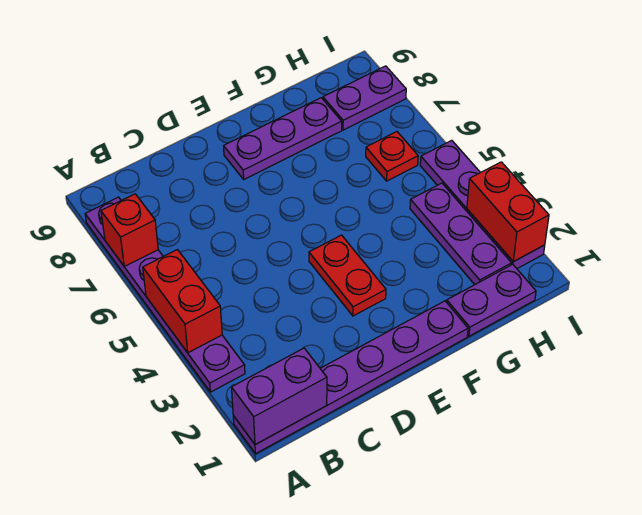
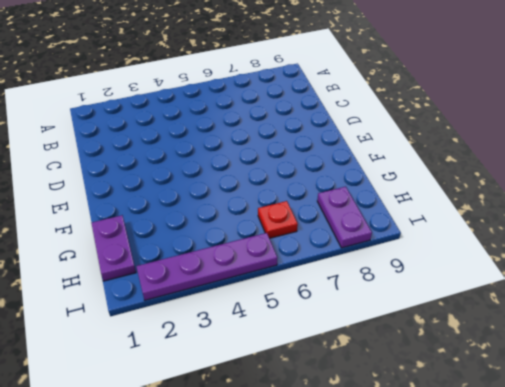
none -> purple 1x6 plate [233,301,468,454]
none -> purple 1x6 plate [85,197,245,392]
none -> red 1x2 plate [309,235,386,316]

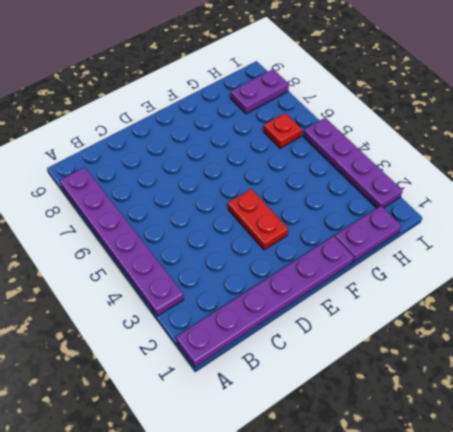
none -> purple 1x3 plate [224,98,342,179]
none -> purple 1x3 plate [410,183,512,285]
none -> purple 1x2 brick [231,348,327,445]

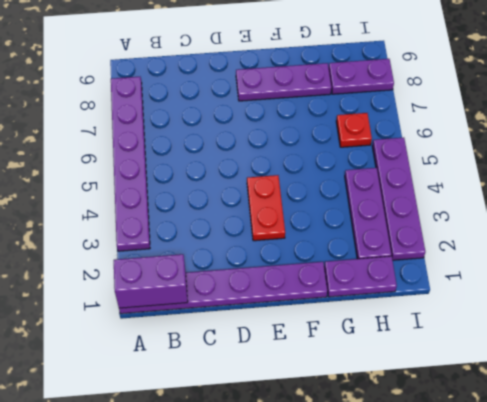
none -> red 1x2 brick [143,250,222,353]
none -> red 1x1 brick [101,194,158,266]
none -> red 1x2 brick [467,162,549,262]

